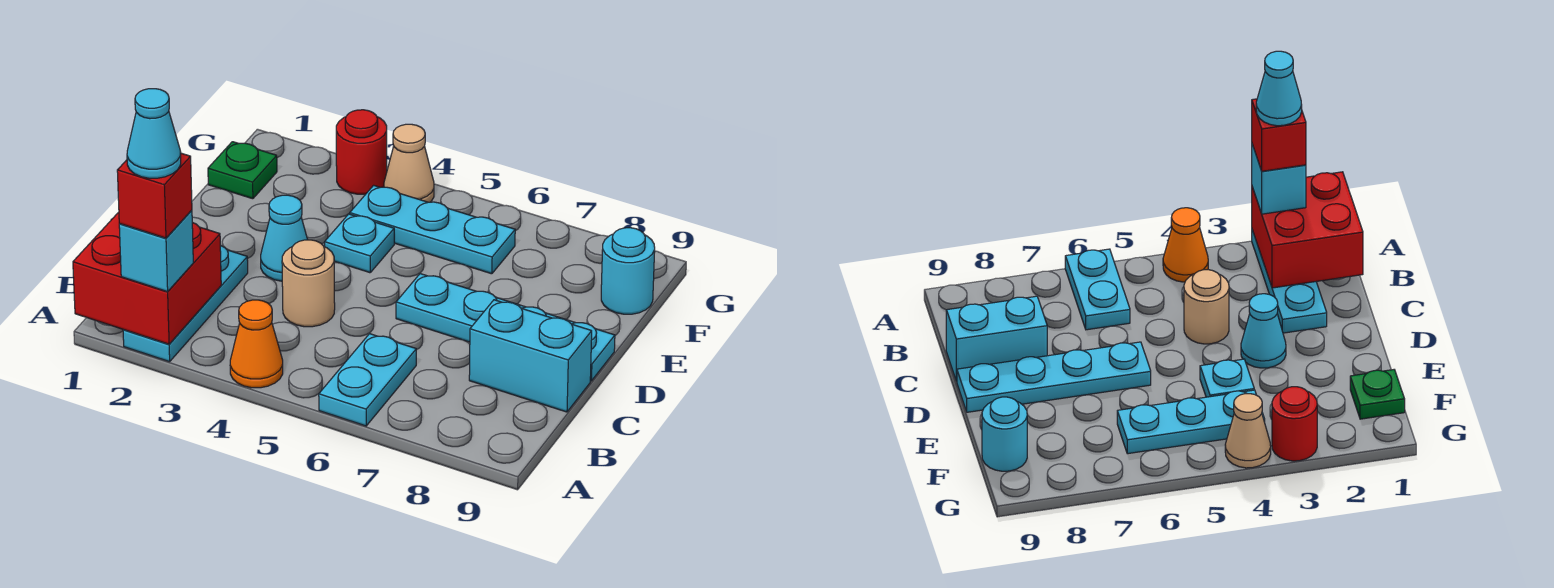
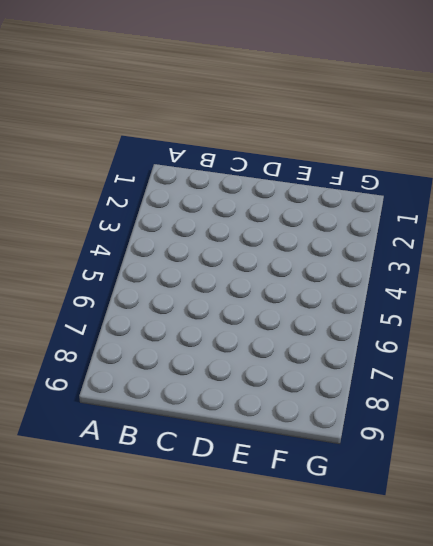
none -> cyan 1x3 plate [123,245,248,362]
none -> orange 1x1 cone [230,300,283,388]
none -> cyan 1x2 plate [319,334,416,426]

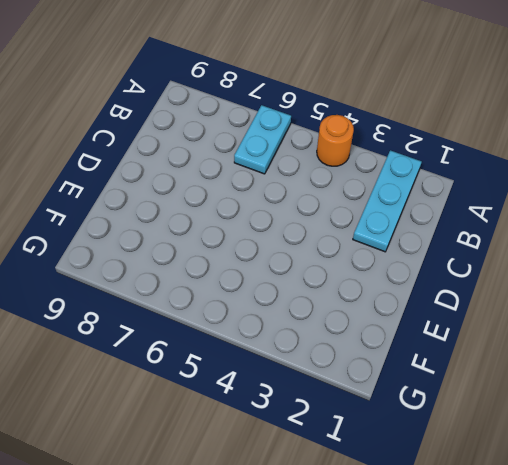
orange 1x1 round brick [317,115,354,166] -> orange 1x1 cone [230,300,283,388]
none -> tan 1x1 round brick [282,240,335,327]
none -> cyan 1x2 brick [469,300,592,412]
none -> cyan 1x1 cone [261,195,308,281]

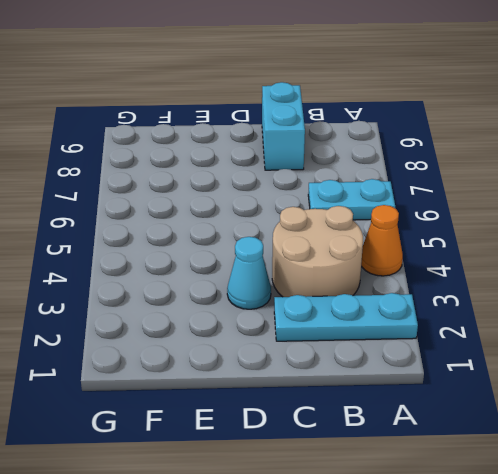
tan 2x2 round brick [272,206,363,297] -> tan 1x1 round brick [282,240,335,327]
none -> cyan 1x4 plate [396,274,615,381]
none -> cyan 1x1 plate [325,214,394,273]
none -> green 1x1 plate [208,142,277,199]

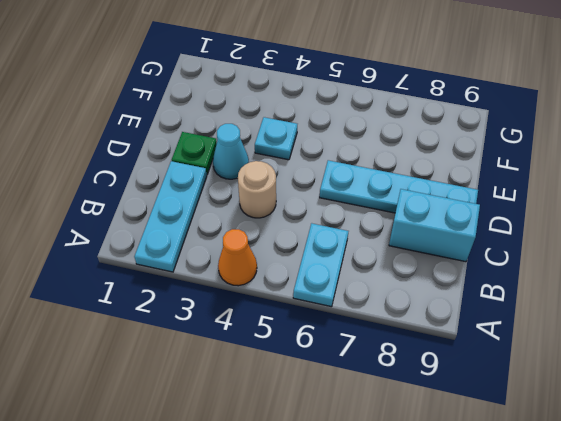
green 1x1 plate [172,132,217,174] -> green 1x1 plate moved to [208,142,277,199]
none -> cyan 1x3 plate [350,185,515,274]
none -> cyan 1x1 round brick [601,228,655,314]
none -> red 1x1 round brick [336,110,387,194]

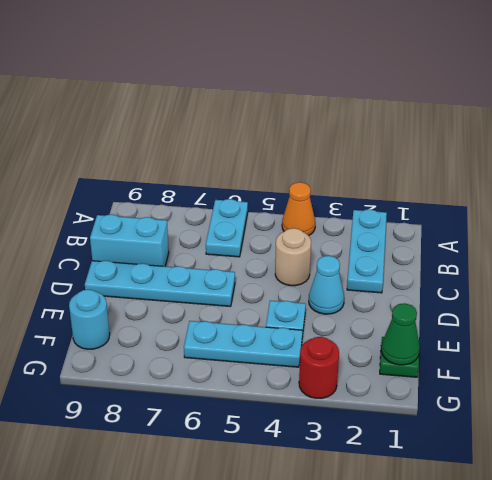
green 1x1 cone [381,303,420,365] -> none
none -> tan 1x1 cone [384,124,434,202]
none -> red 2x2 brick [73,212,221,344]
none -> cyan 1x1 brick [119,210,193,292]

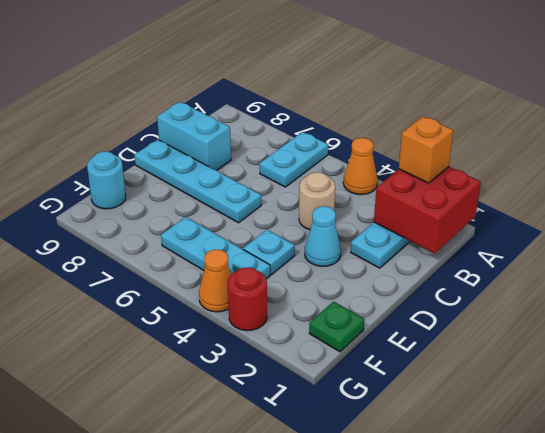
orange 1x1 brick [399,116,453,183] -> cyan 1x1 brick [119,210,193,292]
orange 1x1 cone [199,250,231,312] -> tan 1x1 cone [384,124,434,202]
none -> red 1x1 brick [117,153,192,238]
none -> cyan 1x1 cone [127,89,181,178]

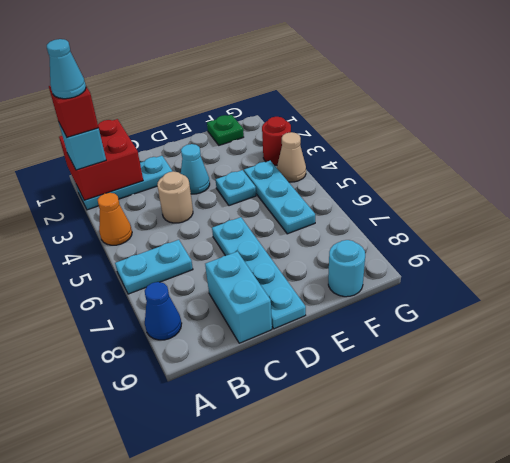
blue 1x1 cone [145,282,182,340] -> none

